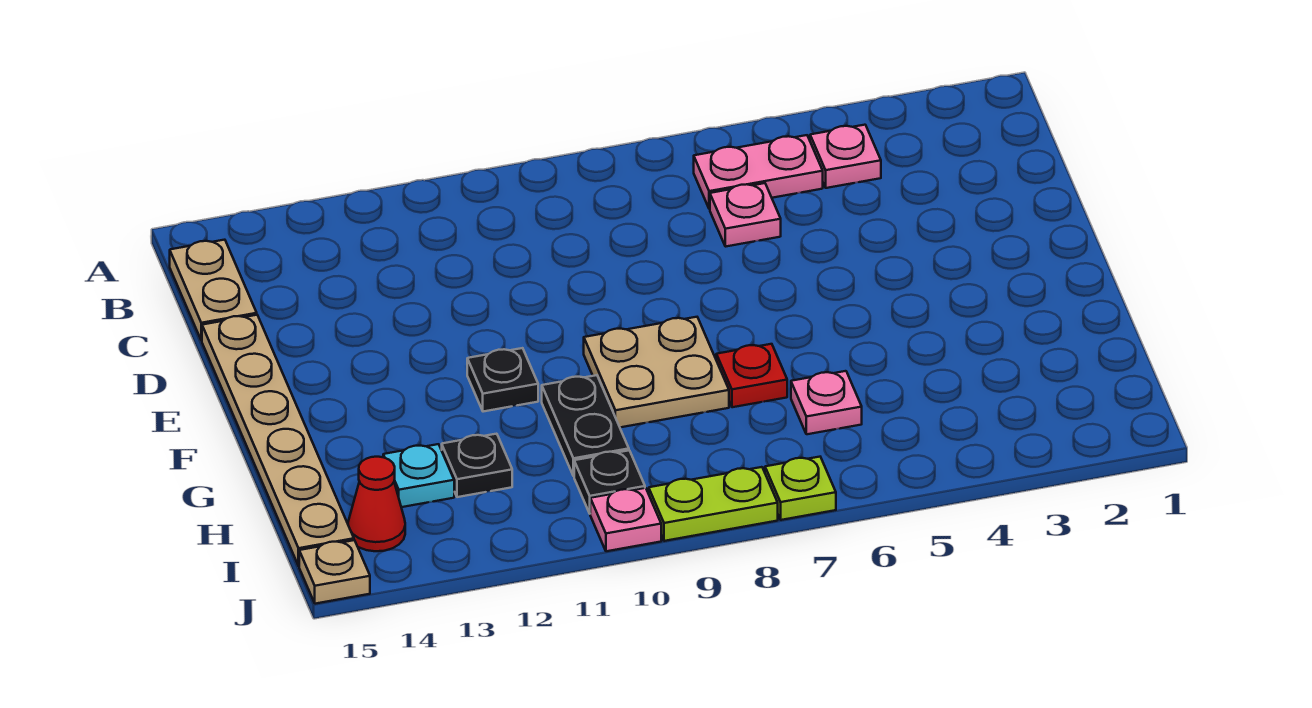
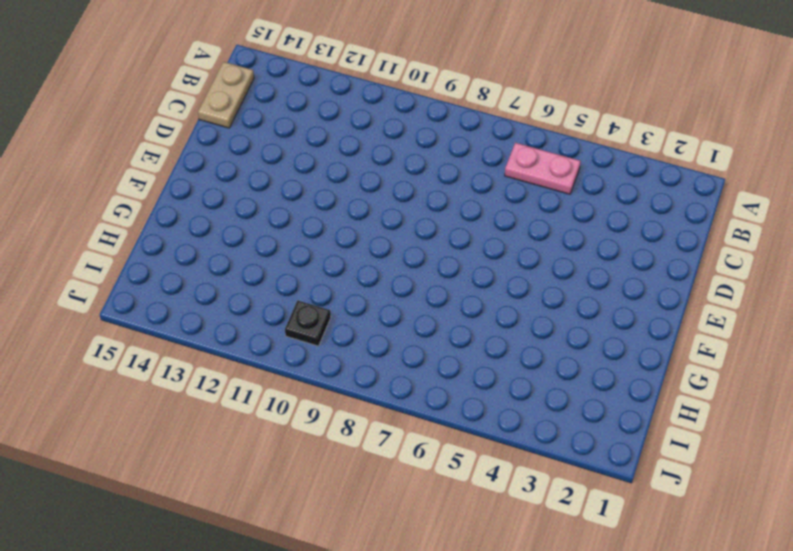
none -> pink 1x1 plate [810,125,881,188]
none -> pink 1x1 plate [710,183,781,247]
none -> tan 1x6 plate [202,315,354,566]

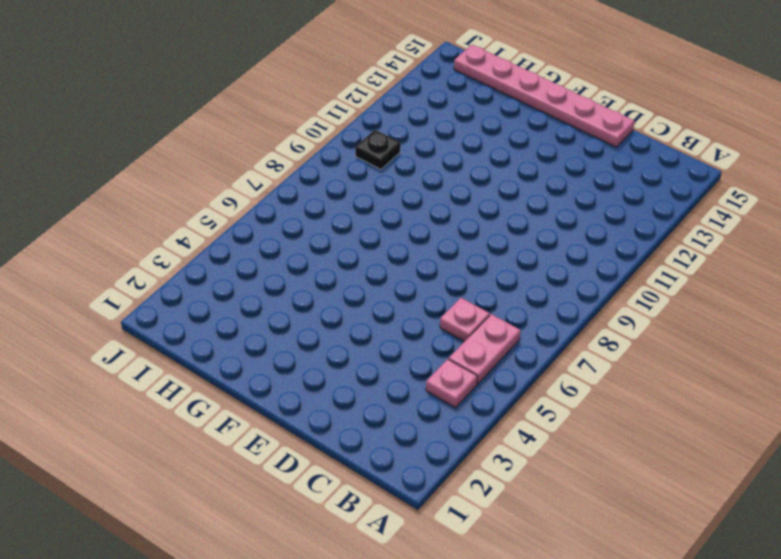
pink 1x6 plate [454,45,634,147] -> tan 1x6 plate [202,315,354,566]
none -> tan 1x2 plate [170,240,257,341]
none -> tan 2x2 plate [584,317,729,427]
none -> black 1x1 plate [467,348,538,412]

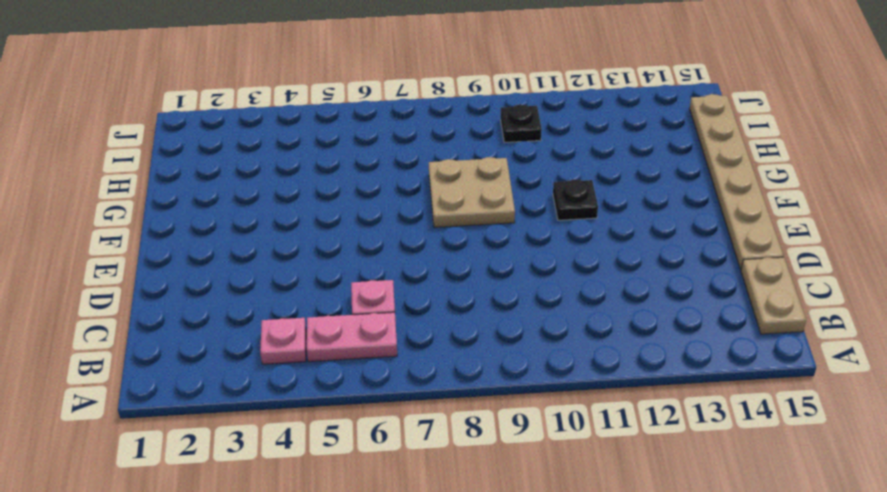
none -> red 1x1 plate [716,344,787,407]
none -> black 1x2 plate [542,375,629,476]
none -> pink 1x1 plate [791,371,862,434]

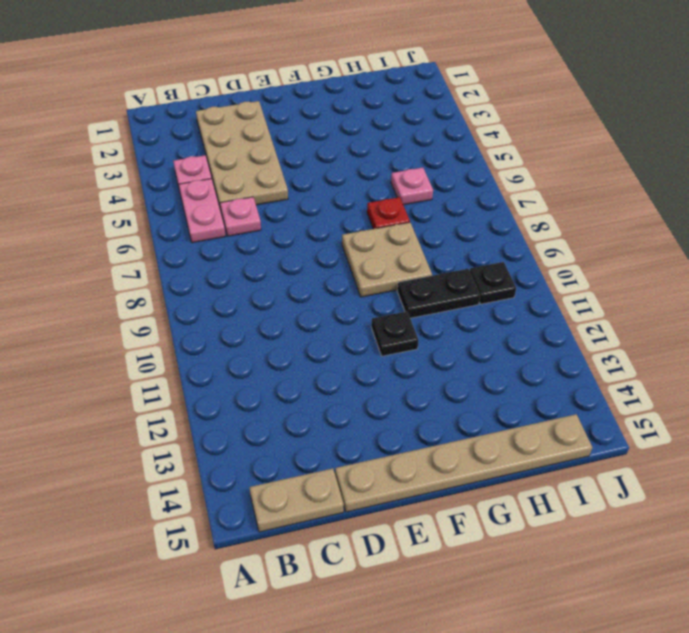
tan 2x4 plate [196,101,288,210] -> none
none -> black 1x1 plate [442,434,512,497]
none -> cyan 1x1 plate [383,444,454,507]
none -> red 1x1 cone [348,457,405,551]

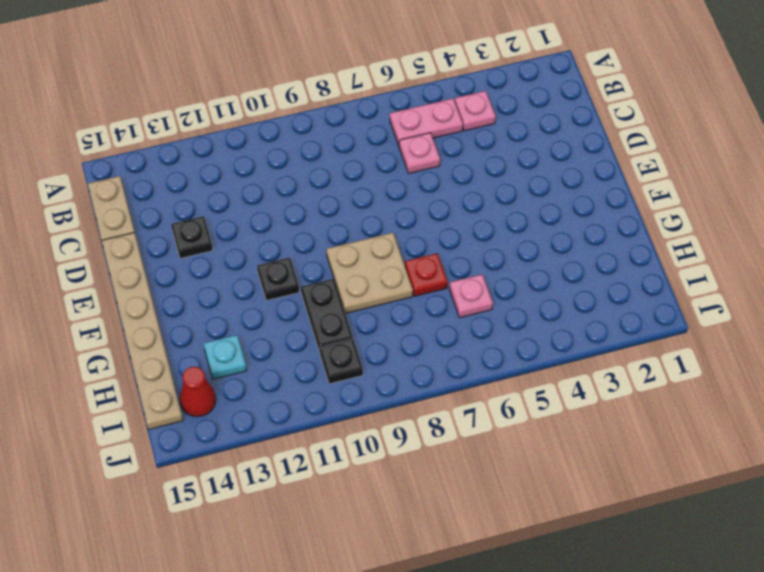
black 1x1 plate [171,216,213,258] -> black 1x1 plate moved to [442,434,512,497]
none -> lime 1x1 plate [765,457,836,520]
none -> lime 1x2 plate [649,467,778,541]
none -> pink 1x1 plate [590,488,661,551]

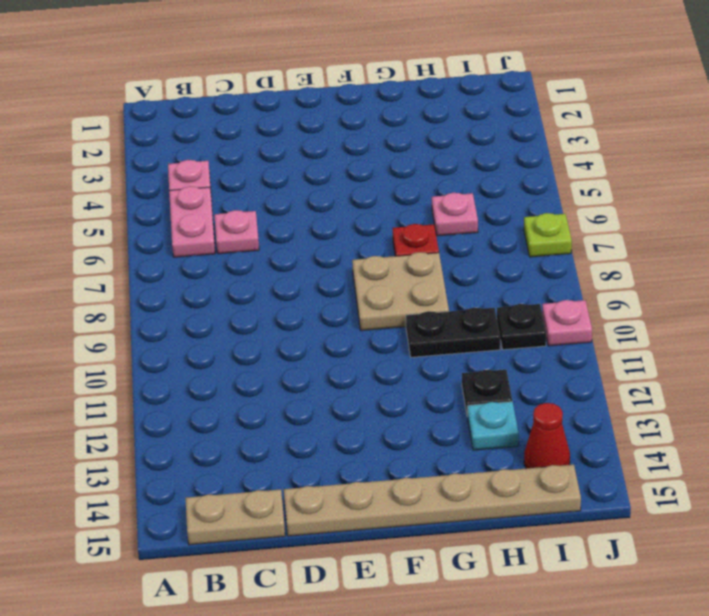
none -> black 1x1 plate [467,348,538,412]
none -> lime 1x2 plate [649,467,778,541]
none -> tan 1x1 plate [299,540,370,604]

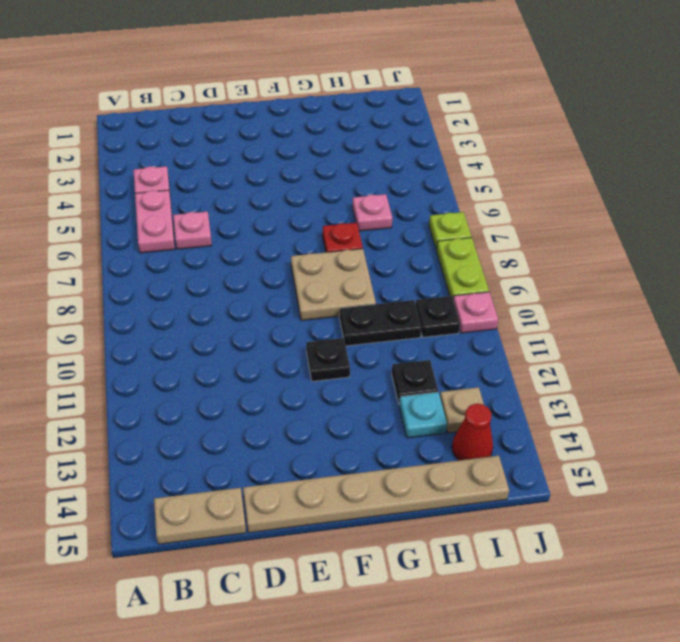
tan 1x1 plate [440,387,484,433] -> tan 1x1 plate moved to [299,540,370,604]

